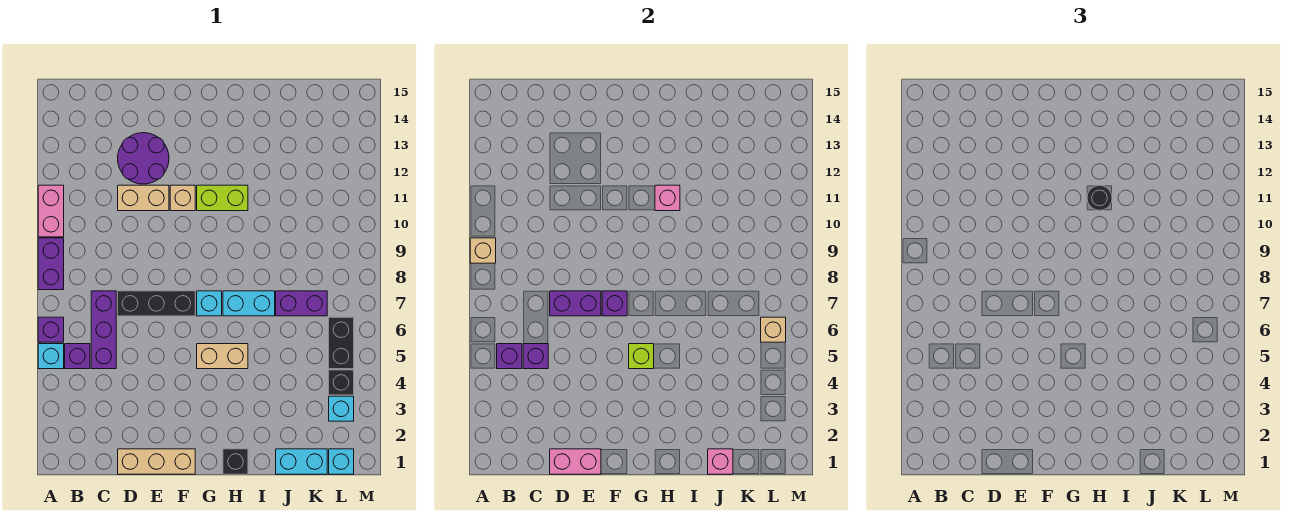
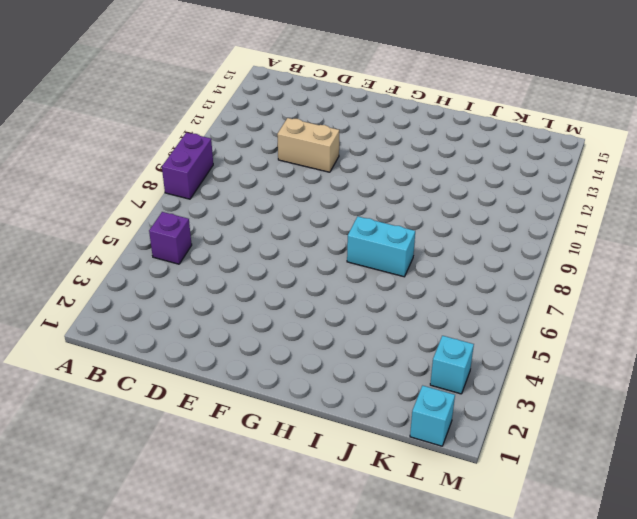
none -> cyan 1x1 brick [38,344,64,369]
none -> purple 1x1 brick [38,317,64,342]
none -> pink 1x2 brick [38,185,64,237]
none -> purple 1x3 brick [91,291,116,369]

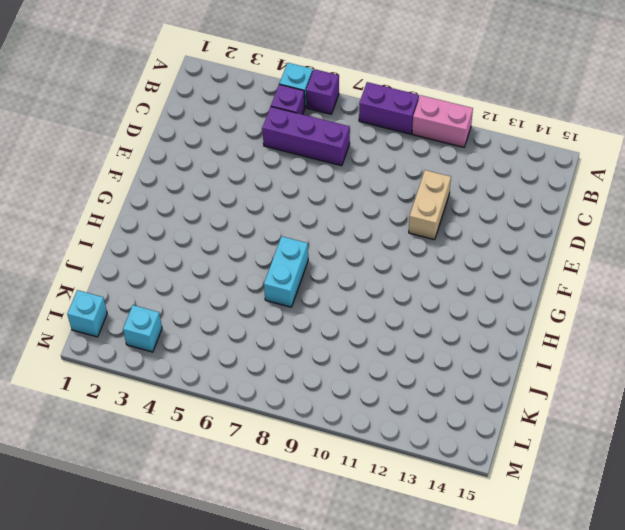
none -> tan 1x3 brick [118,449,195,474]
none -> black 1x3 brick [118,291,195,316]
none -> purple 2x2 round brick [118,133,169,184]
none -> tan 1x1 brick [170,185,195,211]

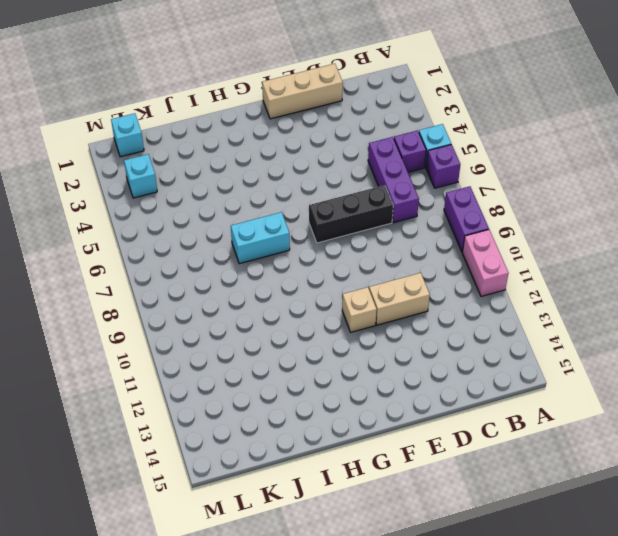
none -> purple 2x2 round brick [118,133,169,184]
none -> tan 1x2 brick [197,344,248,369]
none -> cyan 1x1 brick [197,291,222,316]
none -> lime 1x2 brick [197,185,248,211]

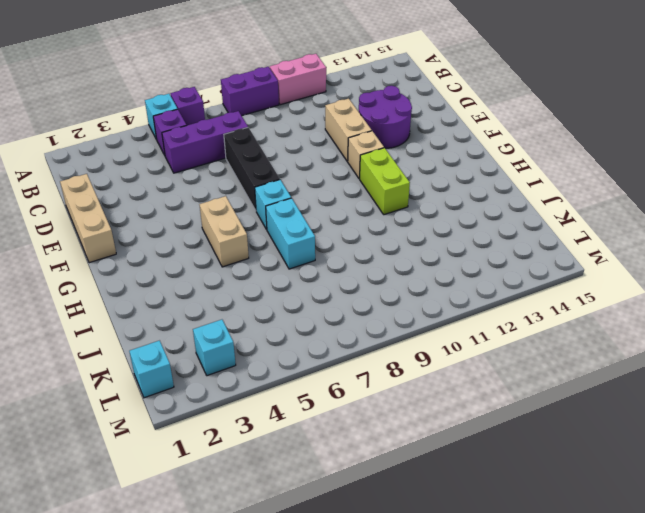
none -> black 1x1 brick [223,449,248,474]
none -> cyan 1x2 brick [276,449,327,474]
none -> purple 1x2 brick [276,291,327,316]
none -> black 1x1 brick [329,370,354,395]

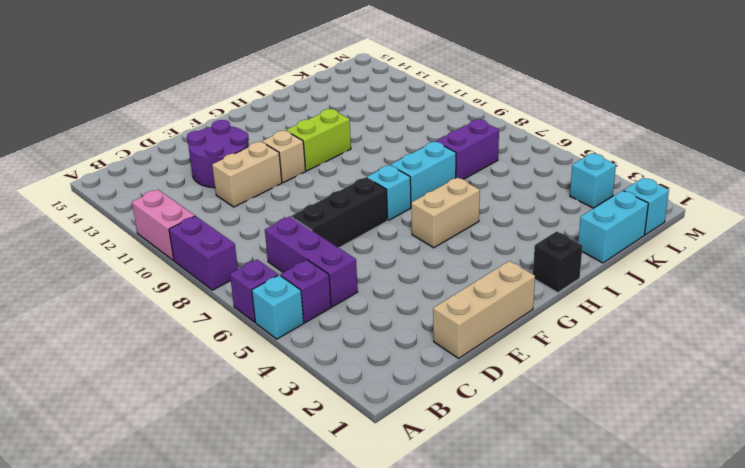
none -> black 1x1 brick [329,370,354,395]
none -> black 1x2 brick [329,317,354,369]
none -> tan 1x1 brick [470,238,496,263]
none -> purple 1x1 brick [497,344,522,369]

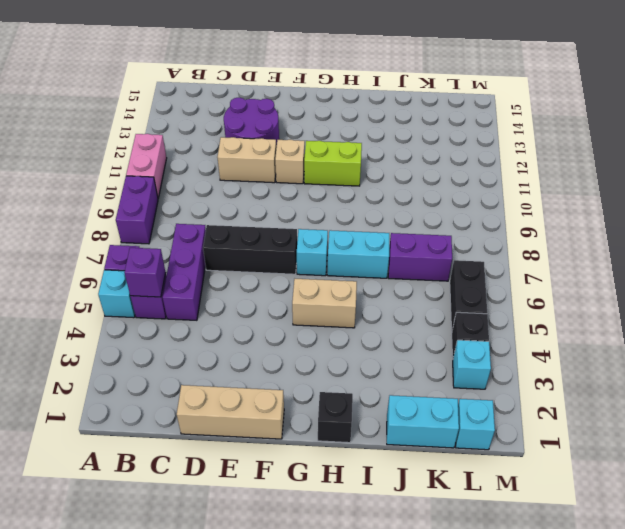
none -> tan 1x1 brick [470,238,496,263]
none -> purple 1x1 brick [523,344,548,369]
none -> pink 1x2 brick [550,449,601,474]
none -> purple 1x2 brick [550,291,601,316]

